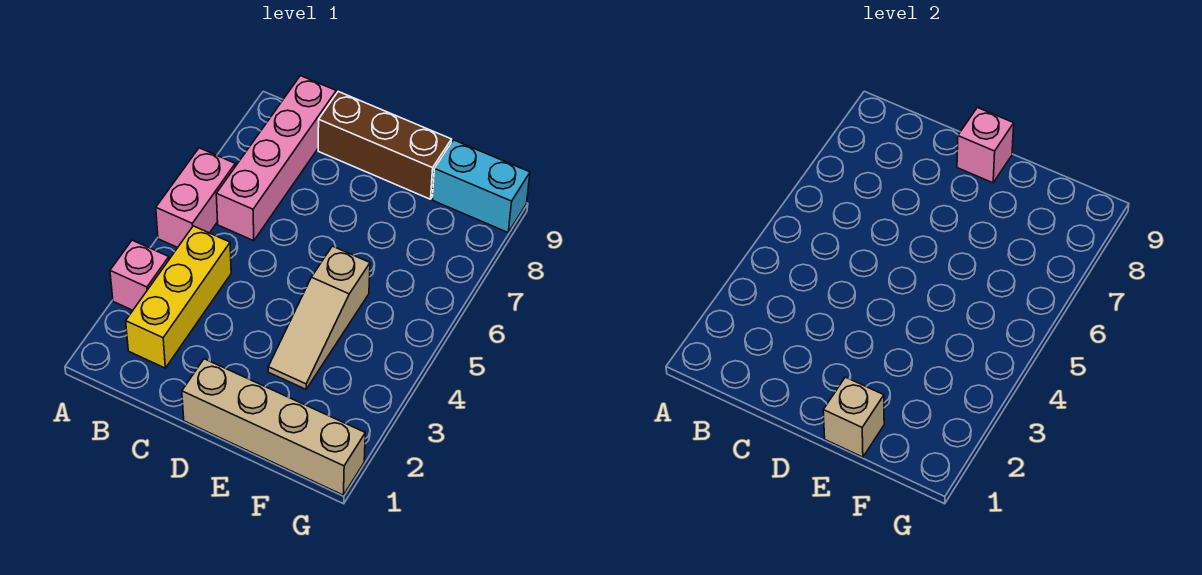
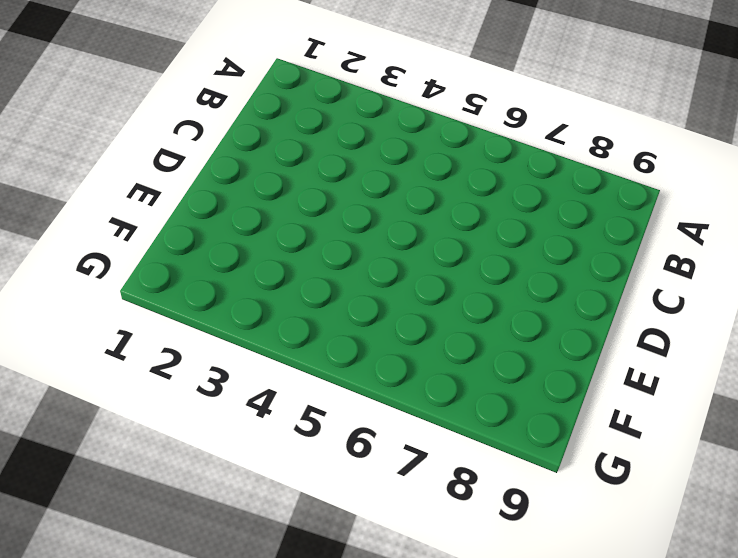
none -> pink 1x1 brick [110,240,169,310]
none -> pink 1x2 brick [156,148,235,248]

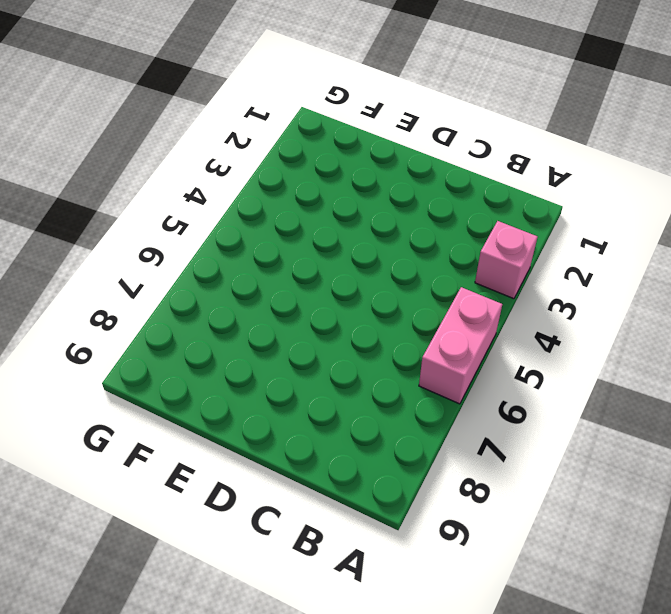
none -> yellow 1x3 brick [126,226,231,368]
none -> pink 1x4 brick [216,76,336,241]

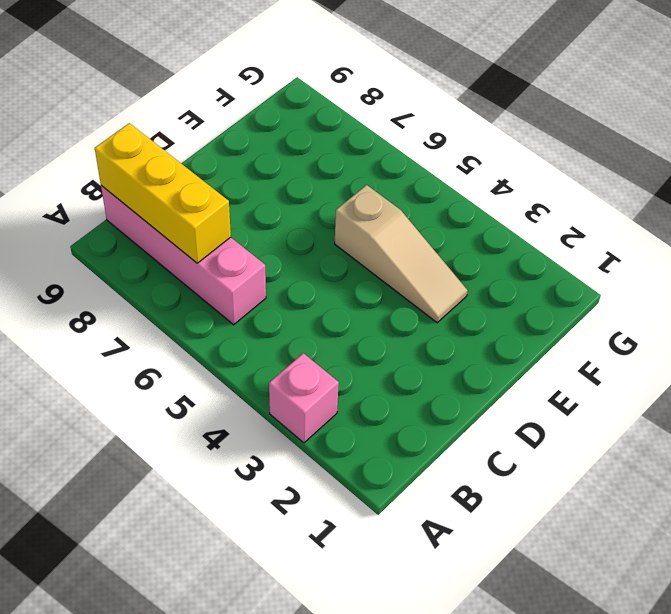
yellow 1x3 brick [95,123,231,263] -> yellow 1x3 brick moved to [126,226,231,368]
none -> pink 1x2 brick [156,148,235,248]
none -> brown 1x3 brick [318,92,451,199]

